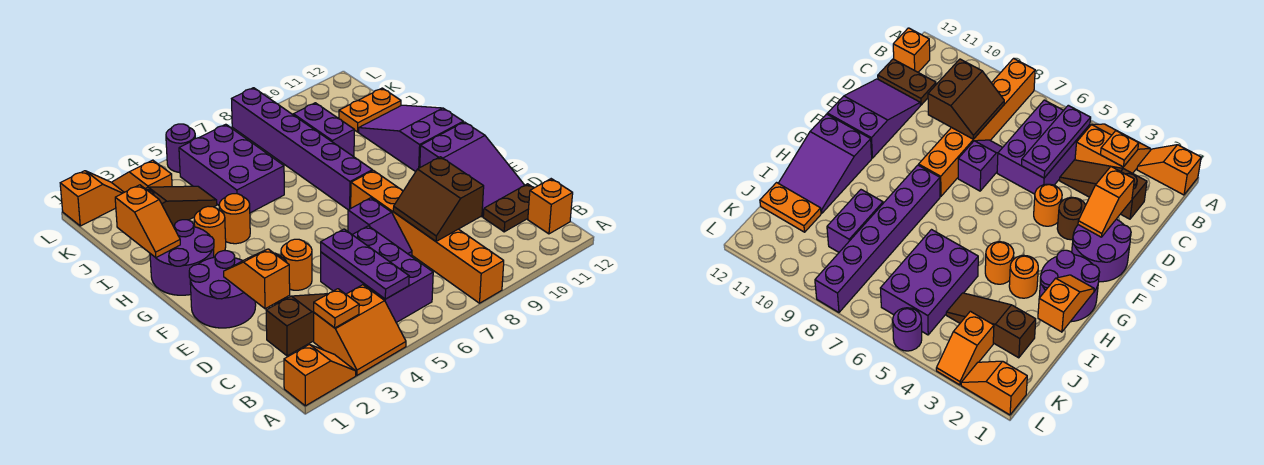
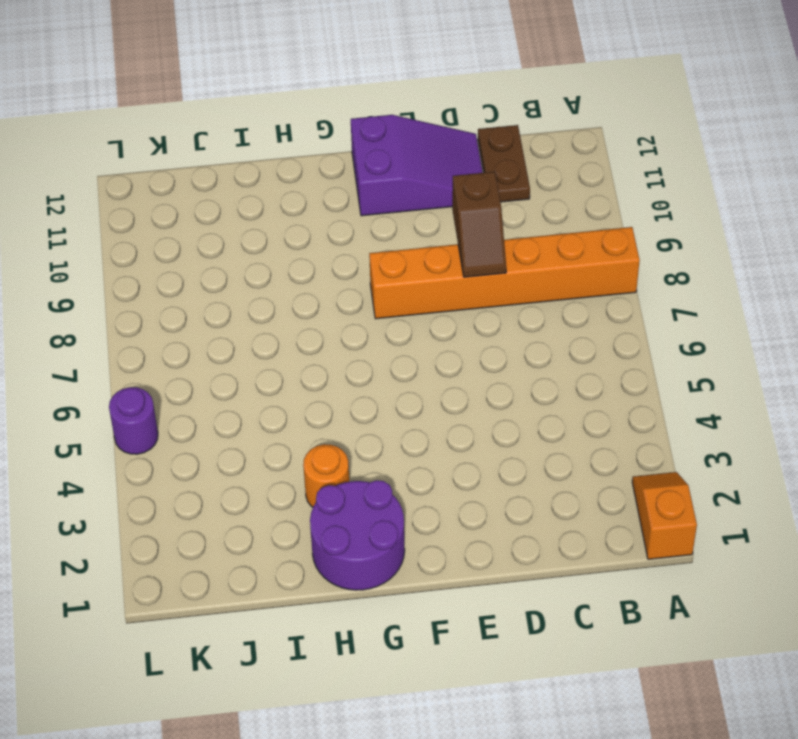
brown 1x2 slope [452,172,506,277] -> brown 2x2 slope [393,157,484,241]
none -> orange 2x2 slope [314,285,406,375]
none -> purple 2x3 brick [321,226,433,323]
none -> orange 1x1 brick [528,179,573,234]

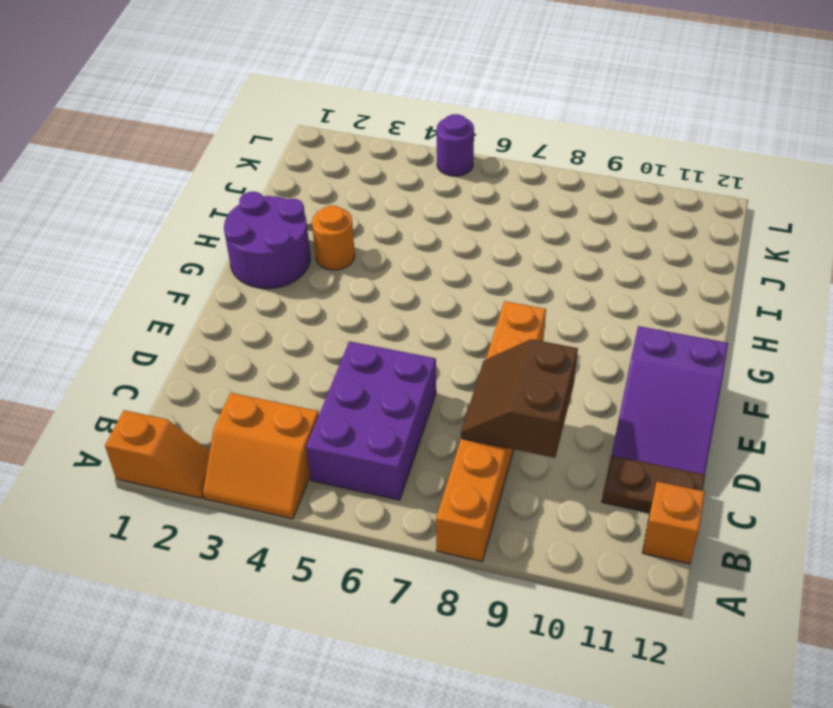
none -> brown 1x3 slope [266,294,327,356]
none -> purple 1x2 slope [348,198,412,257]
none -> purple 2x2 round brick [189,251,256,328]

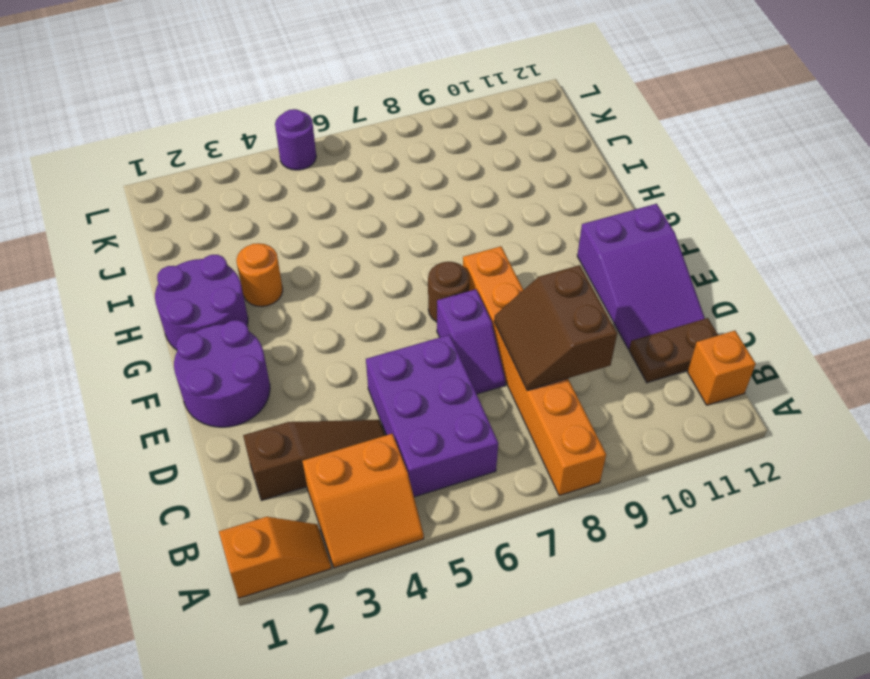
brown 1x1 round brick [428,262,470,322] -> brown 1x1 round brick moved to [1057,197,1086,240]
none -> orange 1x1 round brick [281,239,312,290]
none -> purple 1x6 brick [232,88,372,210]
none -> purple 2x3 slope [359,105,463,172]

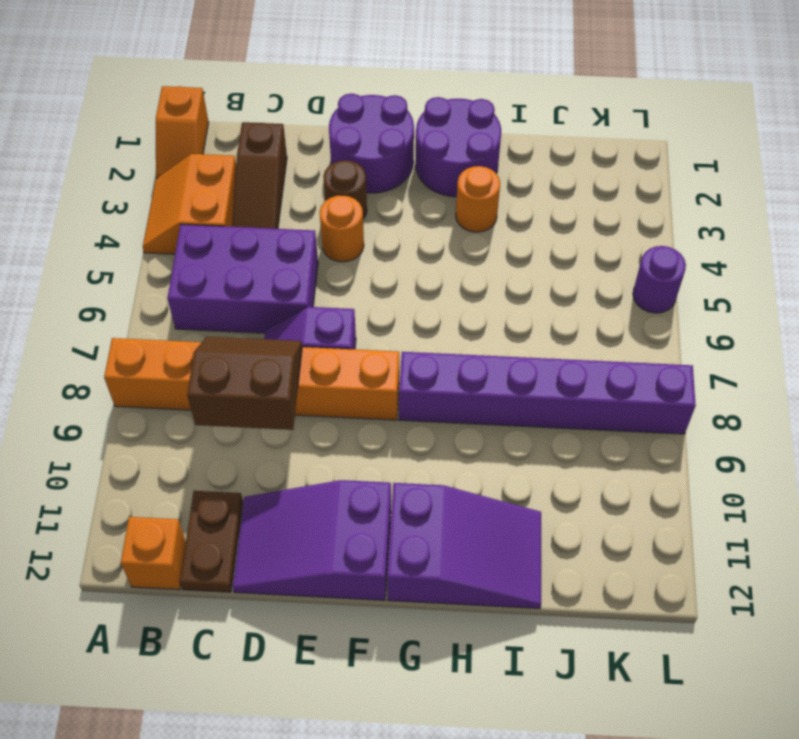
none -> orange 1x1 round brick [219,194,250,244]
none -> purple 2x3 brick [179,124,284,213]
none -> purple 1x2 brick [293,103,354,157]

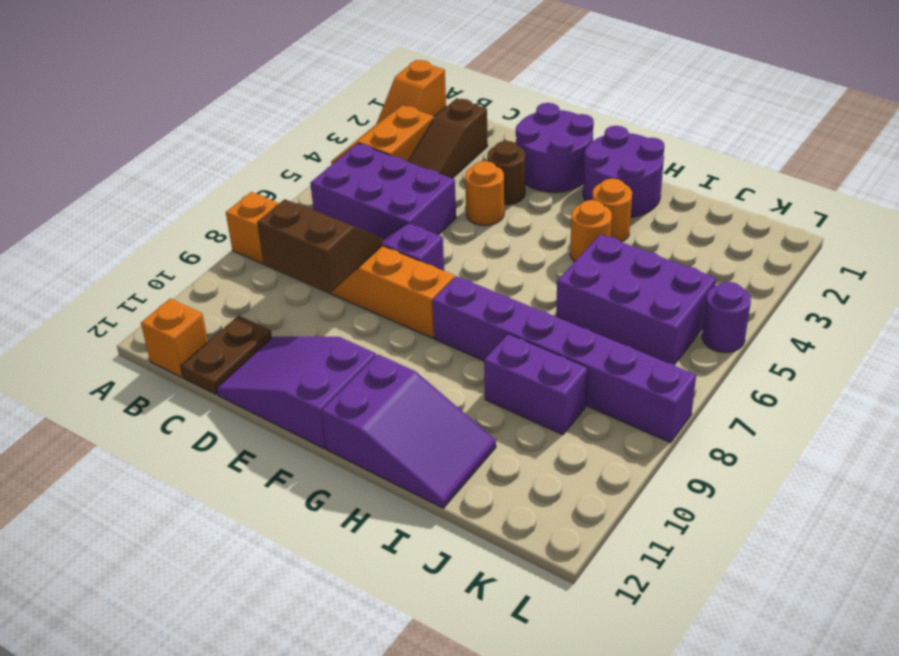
none -> brown 1x3 slope [145,186,217,226]
none -> orange 1x2 plate [339,88,401,132]
none -> orange 1x2 slope [112,160,172,192]

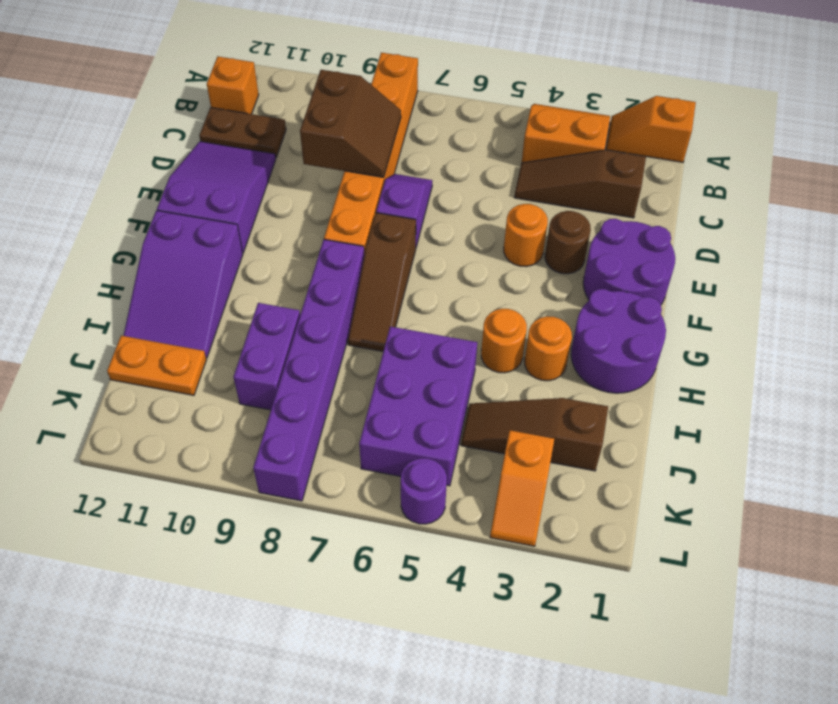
brown 1x3 slope [348,213,416,351] -> none
none -> purple 2x3 brick [321,226,433,323]
none -> orange 1x2 slope [60,171,124,226]
none -> orange 1x1 plate [314,289,359,328]

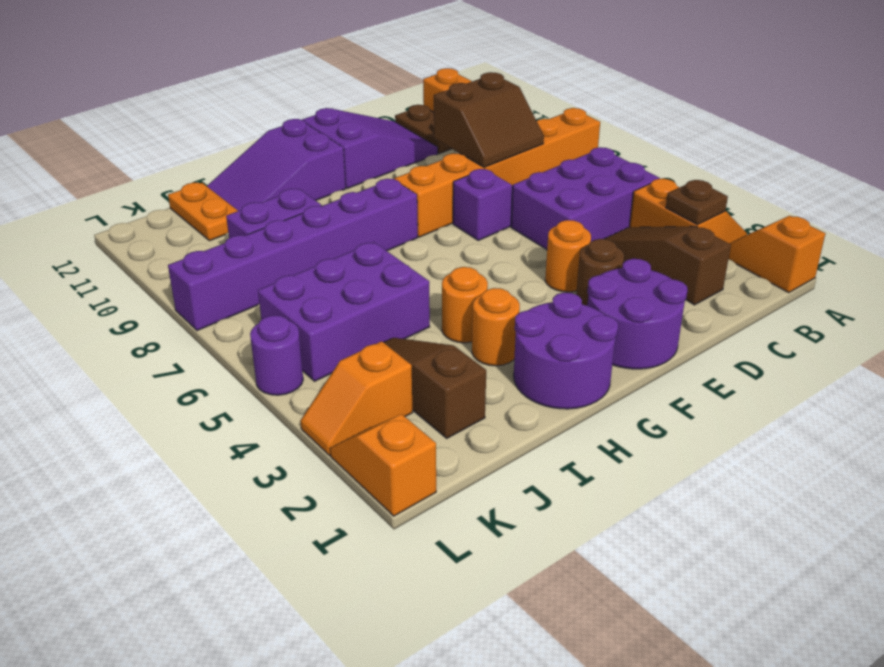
brown 1x1 plate [666,180,728,225] -> orange 1x1 plate [314,289,359,328]
none -> purple 1x3 plate [321,229,409,299]
none -> orange 1x2 slope [224,249,290,309]
none -> orange 1x2 slope [115,185,180,258]

